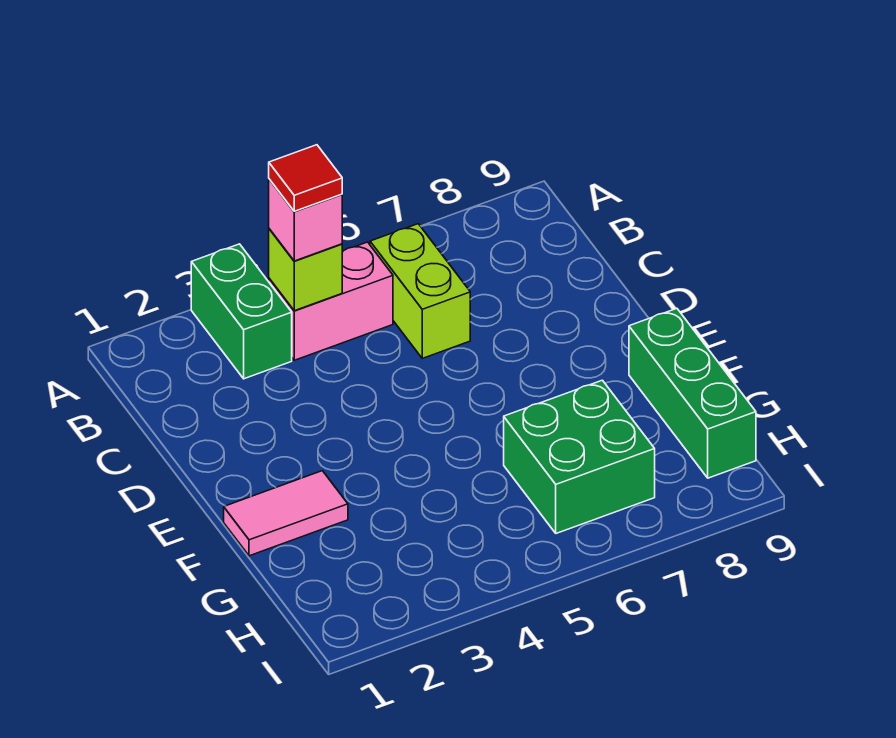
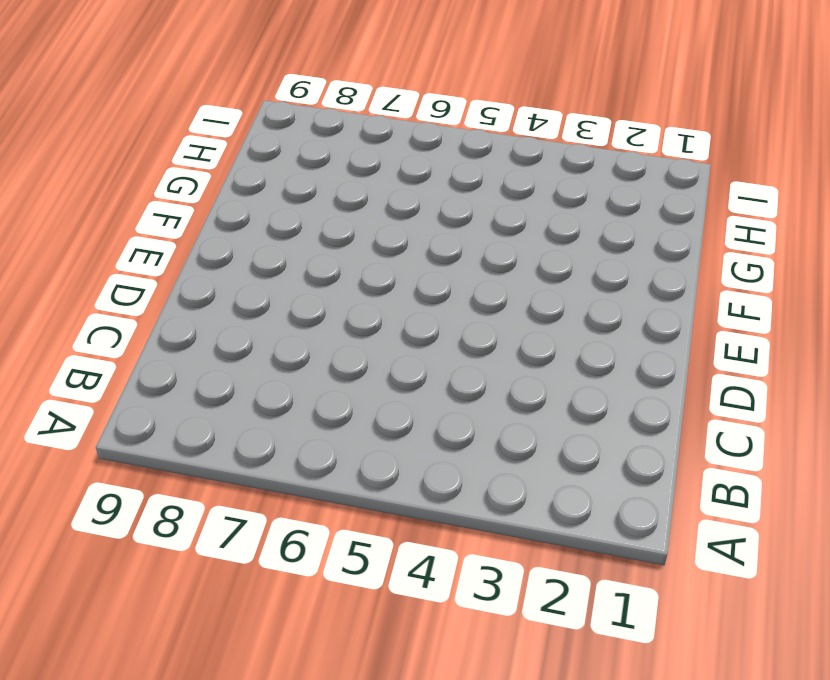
none -> green 1x2 brick [191,244,292,379]
none -> pink 1x2 brick [268,242,393,360]

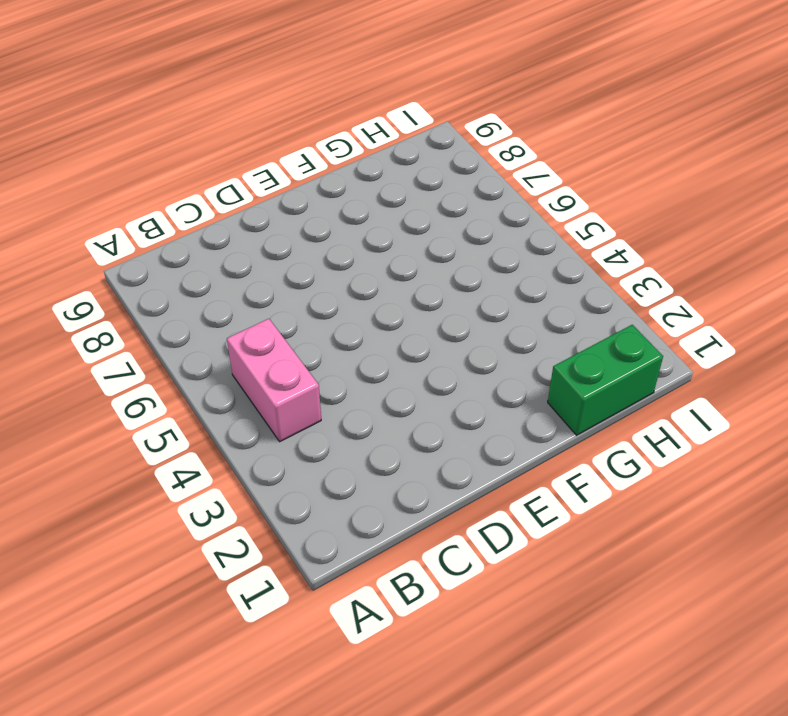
green 1x2 brick [548,325,663,435] -> green 1x2 brick moved to [191,244,292,379]
none -> lime 1x2 brick [370,224,470,358]
none -> pink 1x2 tile [224,471,348,556]

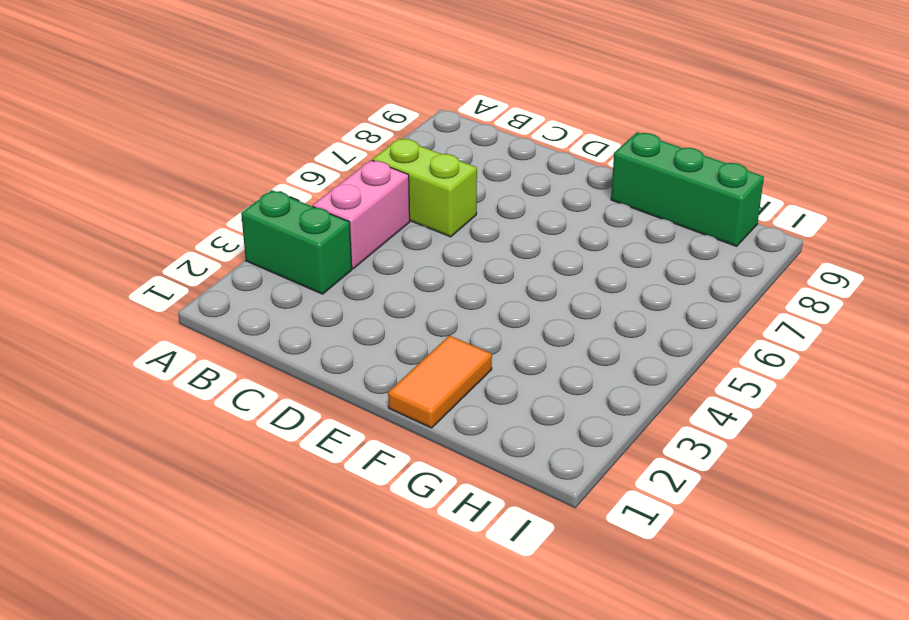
orange 1x2 tile [388,336,492,428] -> pink 1x2 tile [224,471,348,556]
none -> green 2x2 brick [504,380,655,533]
none -> lime 1x1 brick [269,229,342,311]

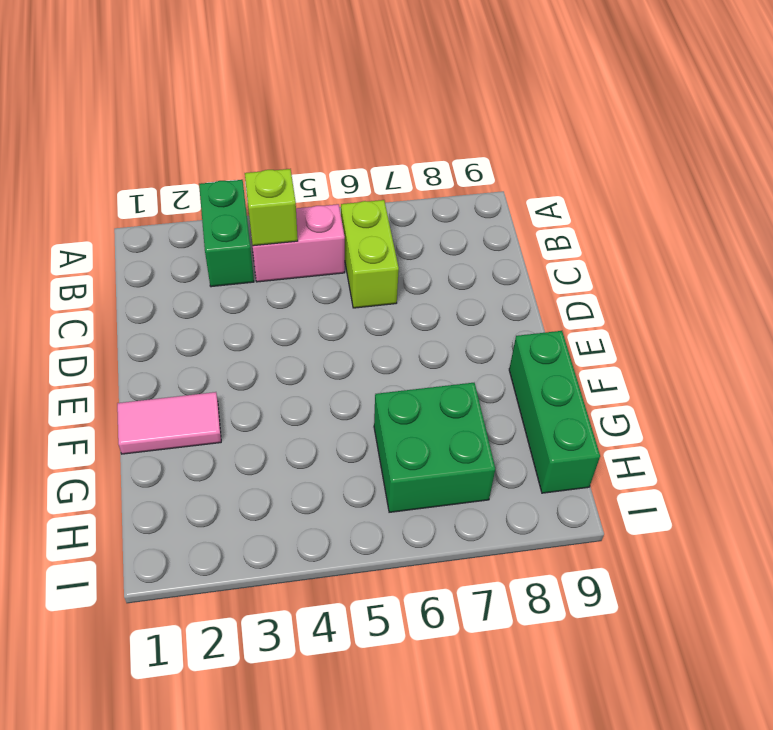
none -> pink 1x1 brick [269,179,342,261]
none -> red 1x1 tile [269,145,342,211]

